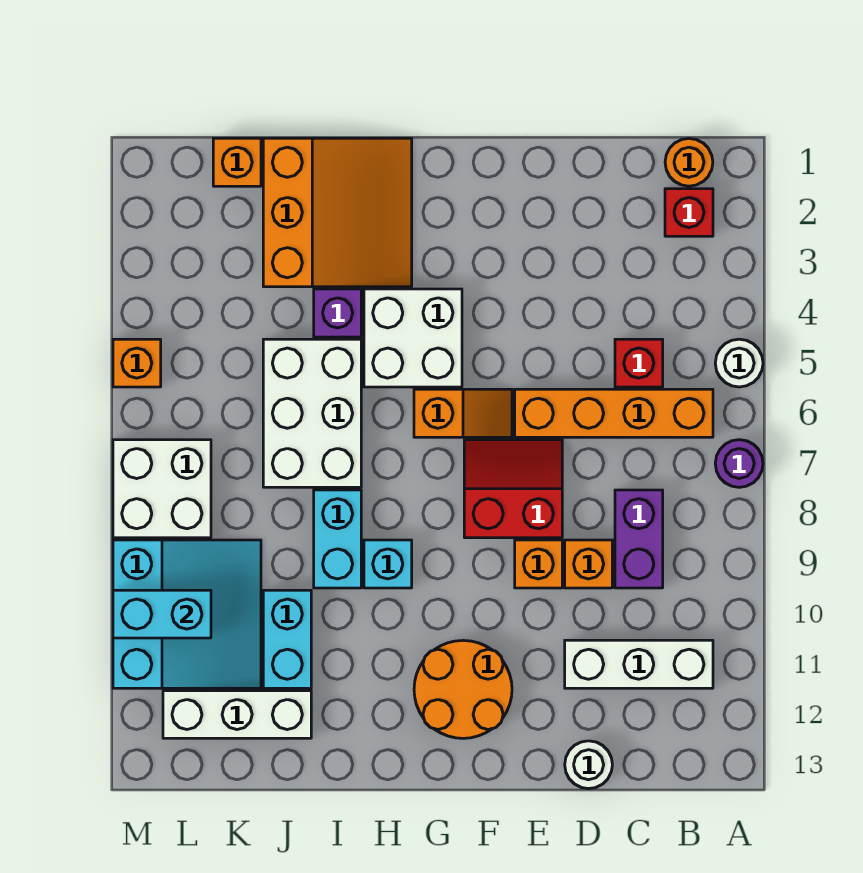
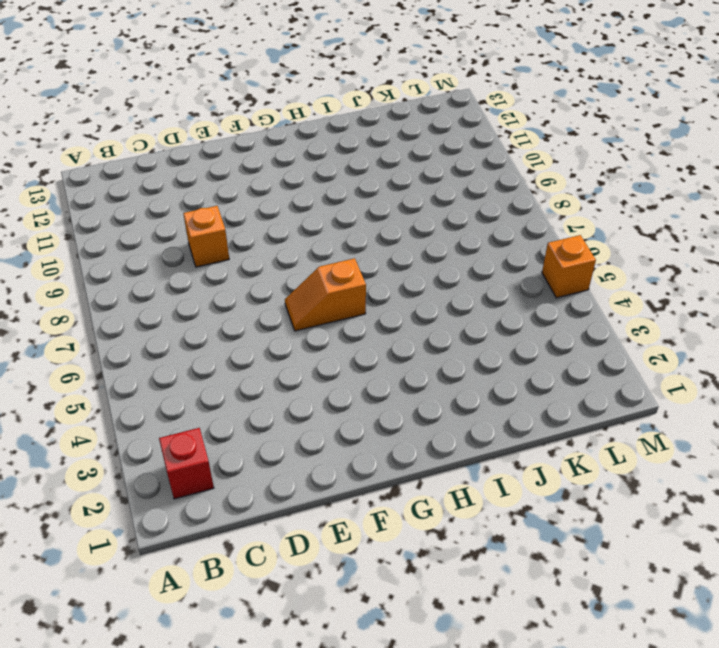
none -> white 1x1 round brick [715,339,763,387]
none -> purple 1x1 round brick [715,440,763,487]
none -> orange 1x1 round brick [665,139,713,186]

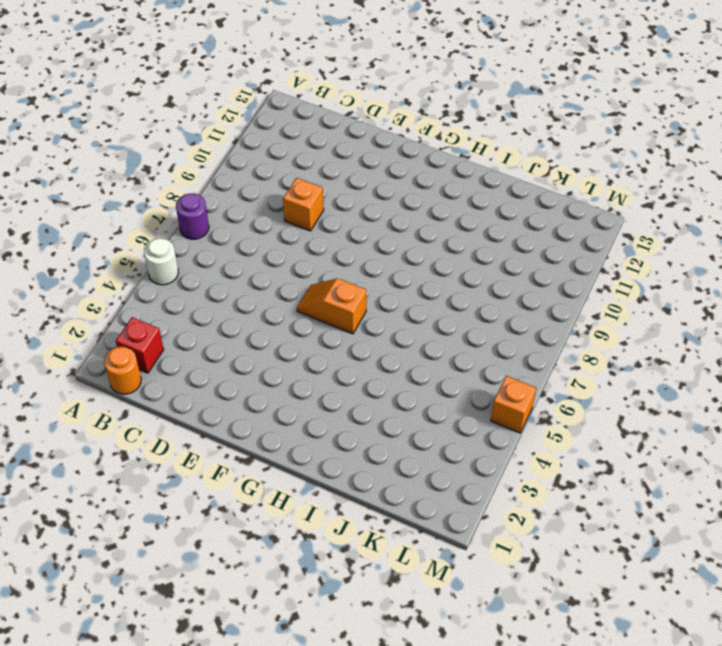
none -> orange 1x4 brick [515,389,713,437]
none -> white 1x3 brick [565,640,713,688]
none -> red 1x1 brick [615,339,663,387]

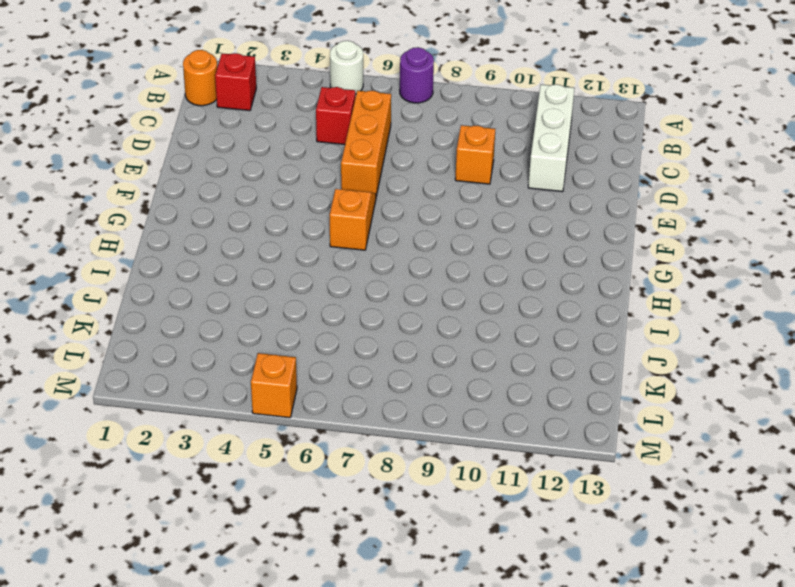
orange 1x3 brick [341,91,391,196] -> orange 1x4 brick [515,389,713,437]
none -> purple 1x2 brick [615,490,663,588]
none -> white 1x1 round brick [565,741,612,789]
none -> red 2x2 slope [464,440,562,538]

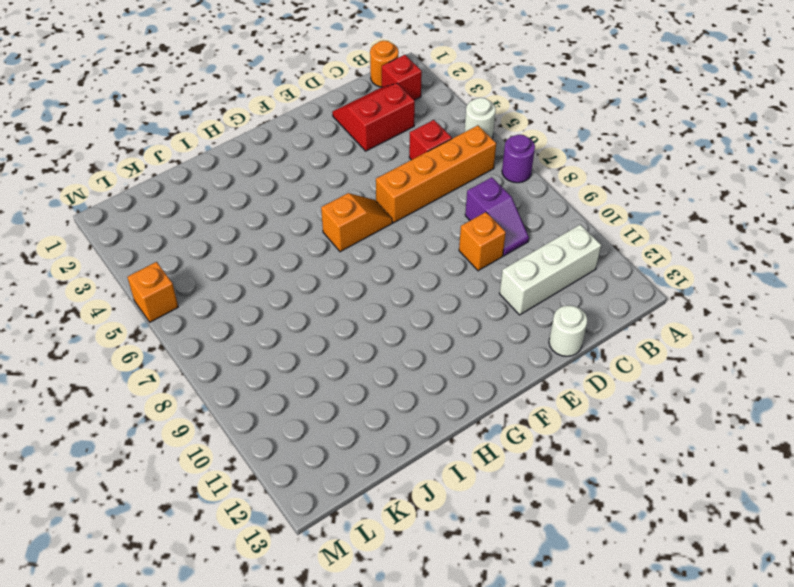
red 2x2 slope [332,83,415,151] -> red 2x2 slope moved to [464,440,562,538]
purple 1x2 slope [465,177,529,256] -> purple 1x2 brick [615,490,663,588]
none -> orange 1x1 brick [515,540,562,588]
none -> orange 2x2 round brick [414,640,512,738]
none -> white 2x2 brick [364,289,462,387]

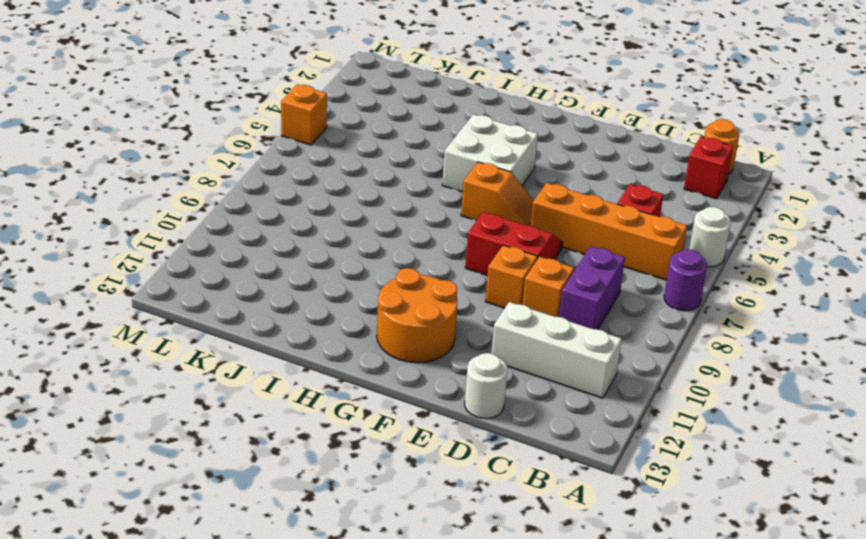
none -> orange 3x3 slope [263,138,412,287]
none -> cyan 1x1 brick [364,540,412,588]
none -> purple 1x1 brick [314,289,361,337]

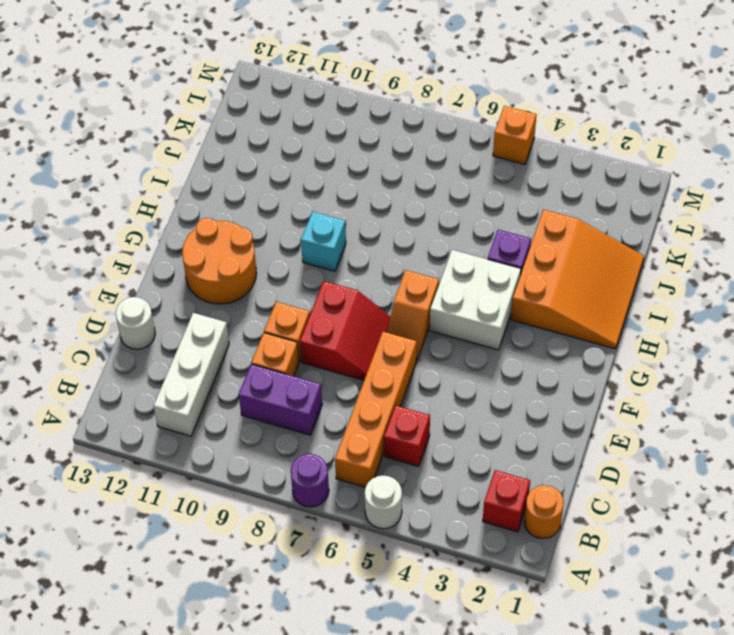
orange 3x3 slope [511,209,644,349] -> orange 3x3 slope turned to [263,138,412,287]
none -> white 2x3 brick [263,339,361,487]
none -> cyan 1x2 brick [314,490,361,588]
none -> cyan 1x2 brick [263,590,311,688]

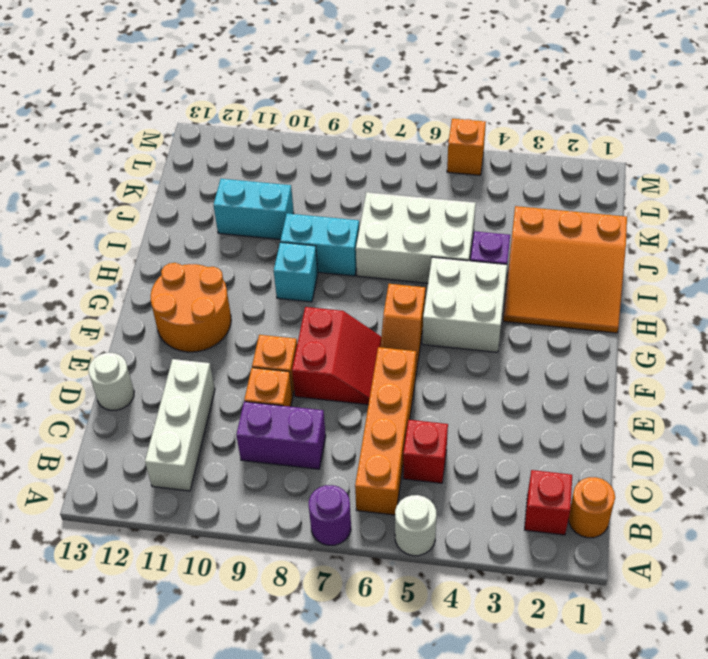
none -> white 1x3 brick [163,691,311,738]
none -> orange 1x1 brick [213,138,261,186]
none -> cyan 3x3 slope [113,540,261,688]

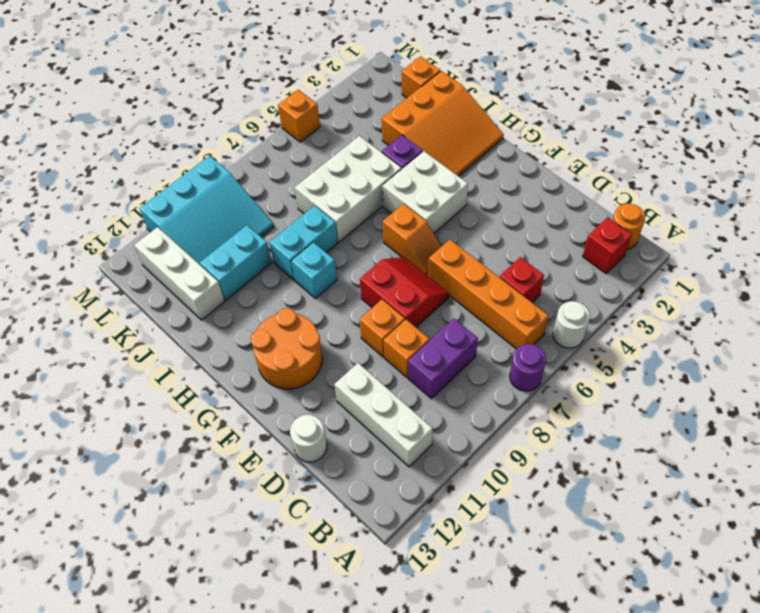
none -> white 2x2 brick [113,440,211,538]
none -> cyan 1x2 brick [113,590,211,638]

